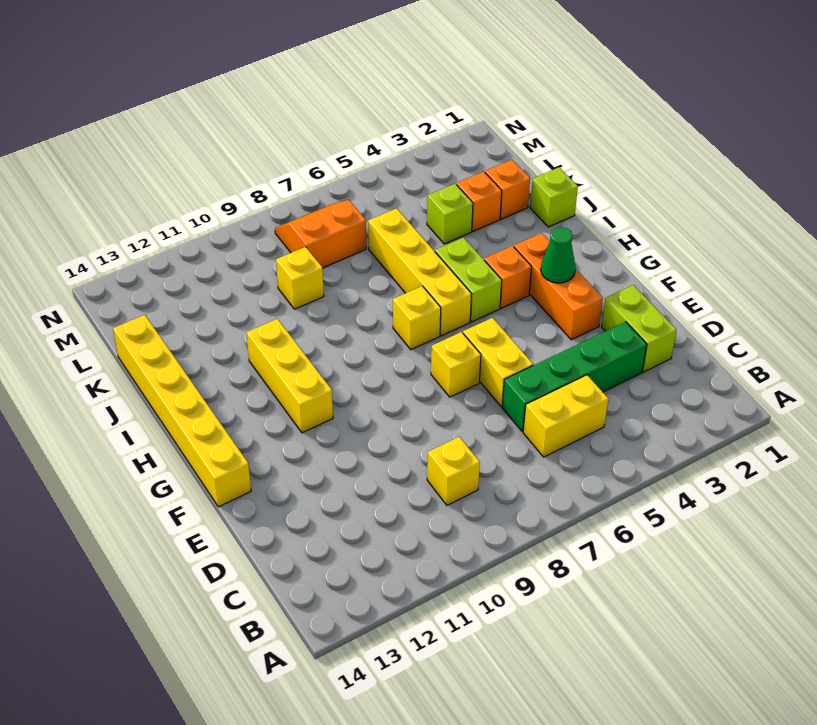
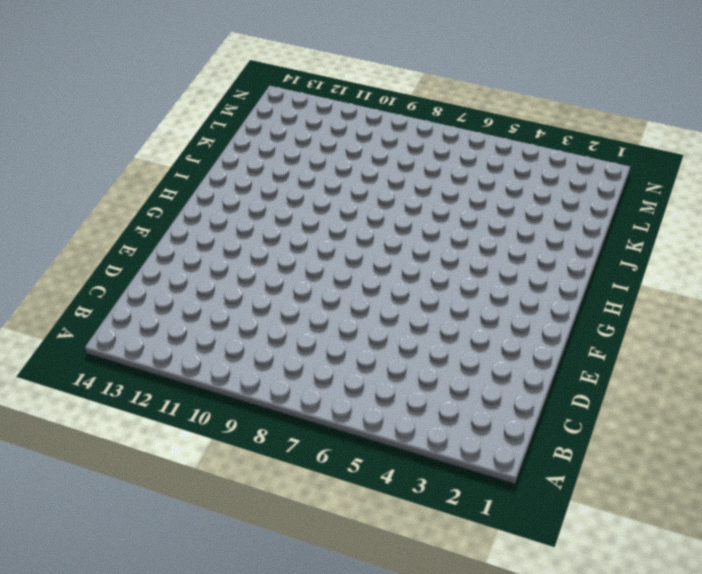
none -> yellow 1x2 brick [523,375,608,457]
none -> yellow 1x1 brick [427,437,480,505]
none -> lime 1x2 brick [602,285,676,372]

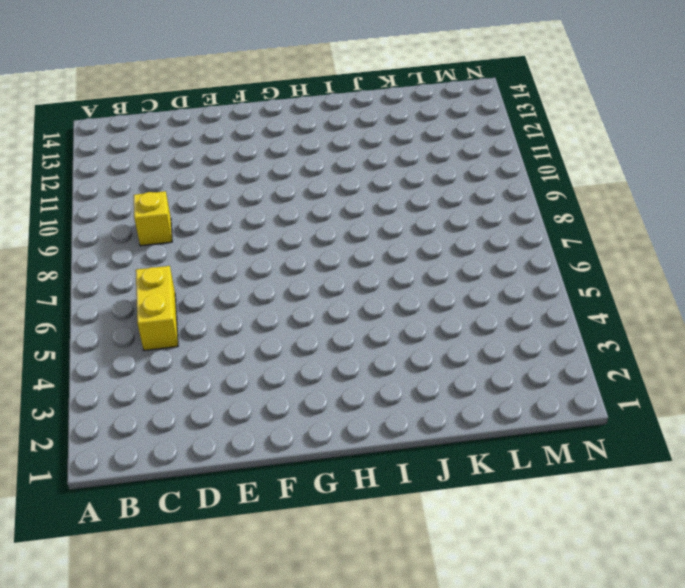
none -> lime 1x2 brick [602,285,676,372]
none -> green 1x4 brick [502,322,647,432]
none -> yellow 1x2 brick [463,318,533,407]

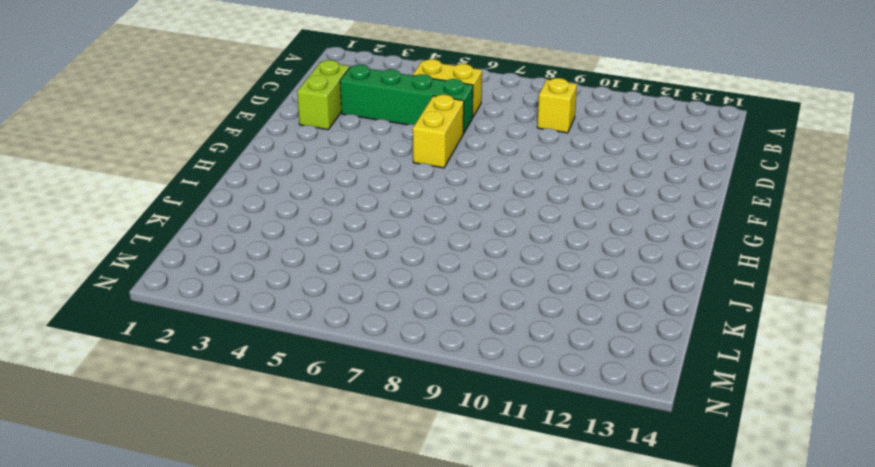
none -> orange 1x3 brick [514,233,603,340]
none -> yellow 1x1 brick [431,332,481,397]
none -> yellow 1x6 brick [113,315,251,507]

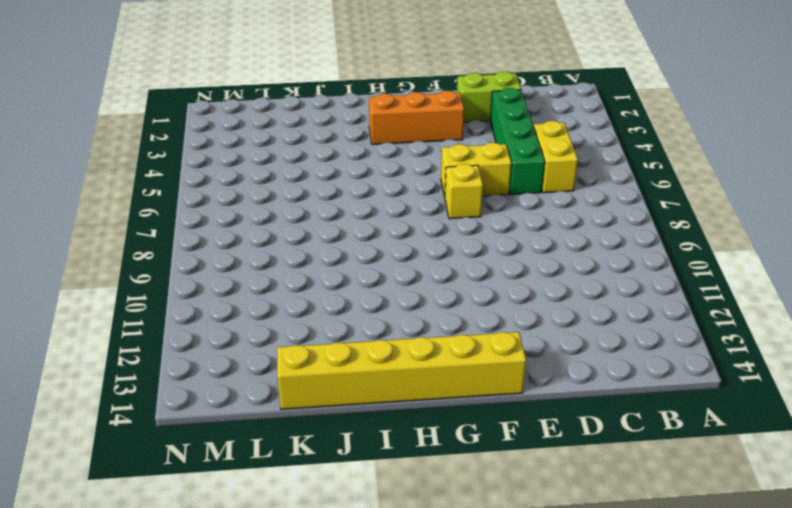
none -> yellow 1x1 brick [427,437,480,505]
none -> yellow 1x3 brick [246,319,333,433]
none -> orange 1x1 brick [484,246,532,308]

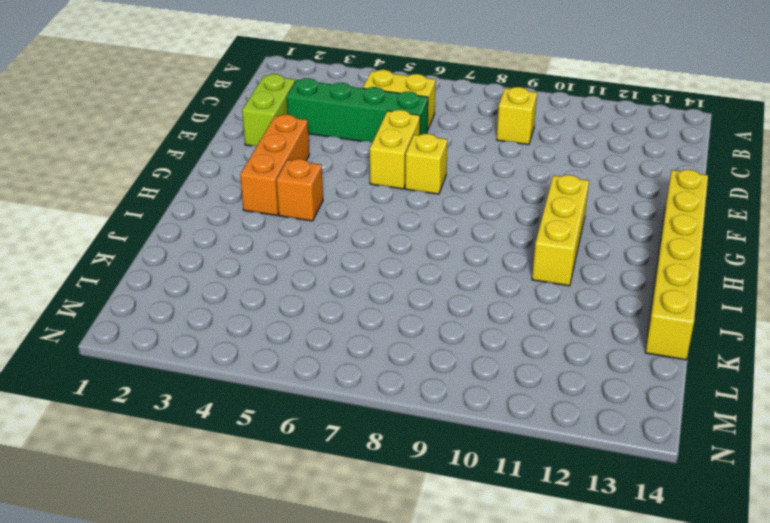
none -> lime 1x2 brick [435,238,502,322]
none -> yellow 1x4 brick [368,208,471,336]
none -> yellow 1x1 brick [393,286,441,350]

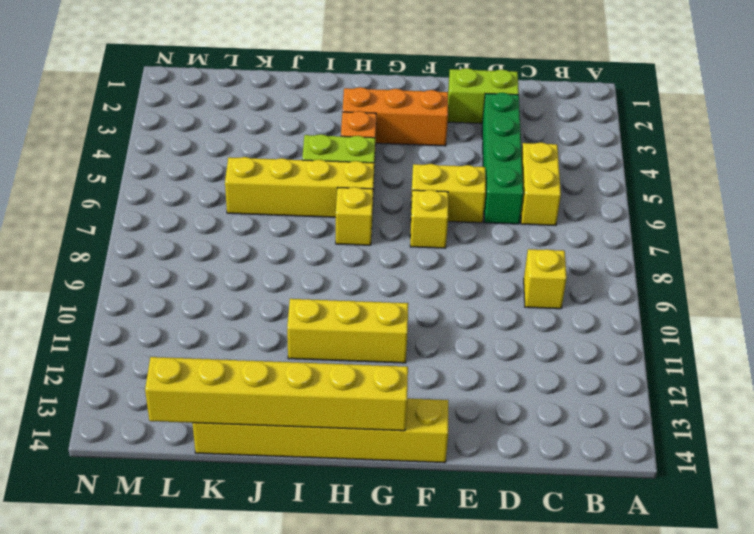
yellow 1x6 brick [145,357,408,431] -> none
none -> lime 1x1 brick [530,167,578,227]
none -> orange 1x1 brick [485,160,530,219]
none -> orange 1x1 brick [457,172,502,231]

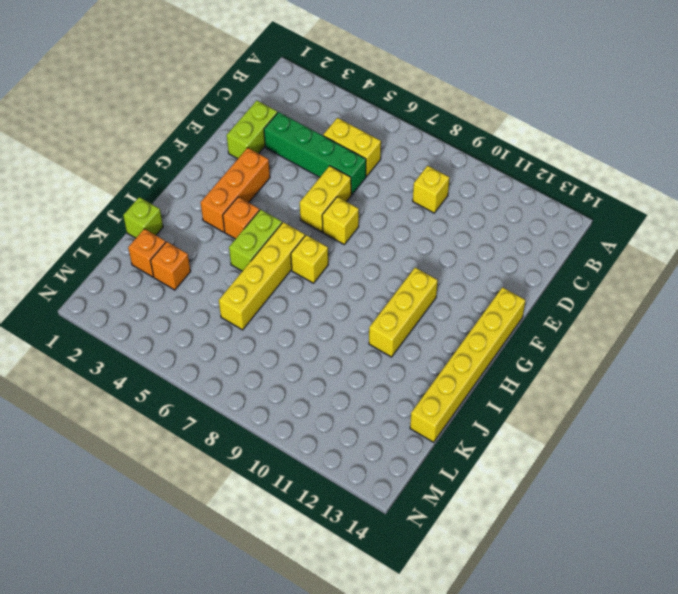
none -> lime 1x1 brick [427,184,473,244]
none -> yellow 1x1 brick [276,247,324,309]
none -> orange 2x2 slope [275,200,366,268]

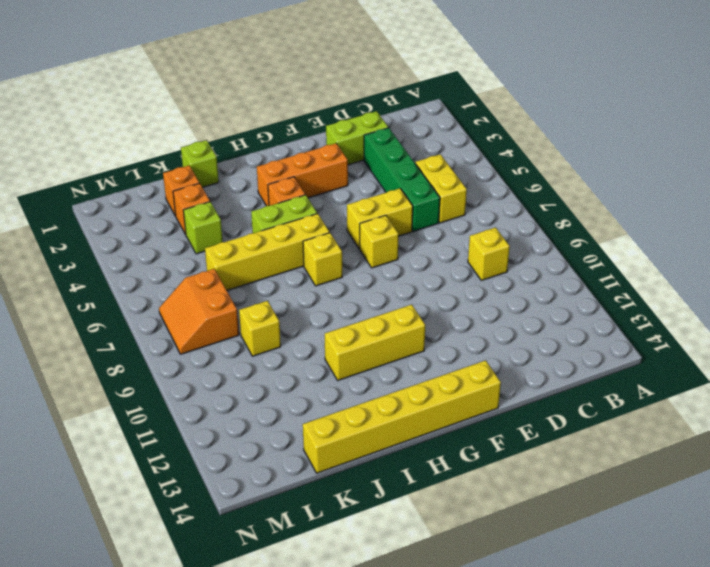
none -> green 1x1 cone [541,227,576,283]

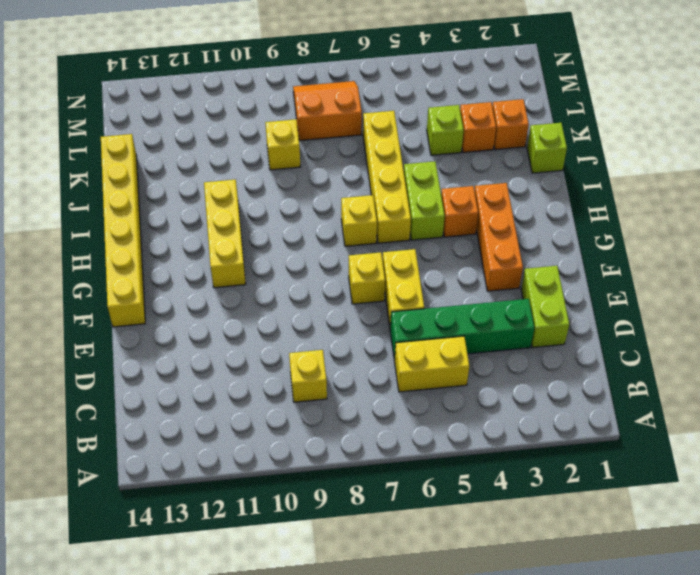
none -> green 1x1 cone [541,227,576,283]

